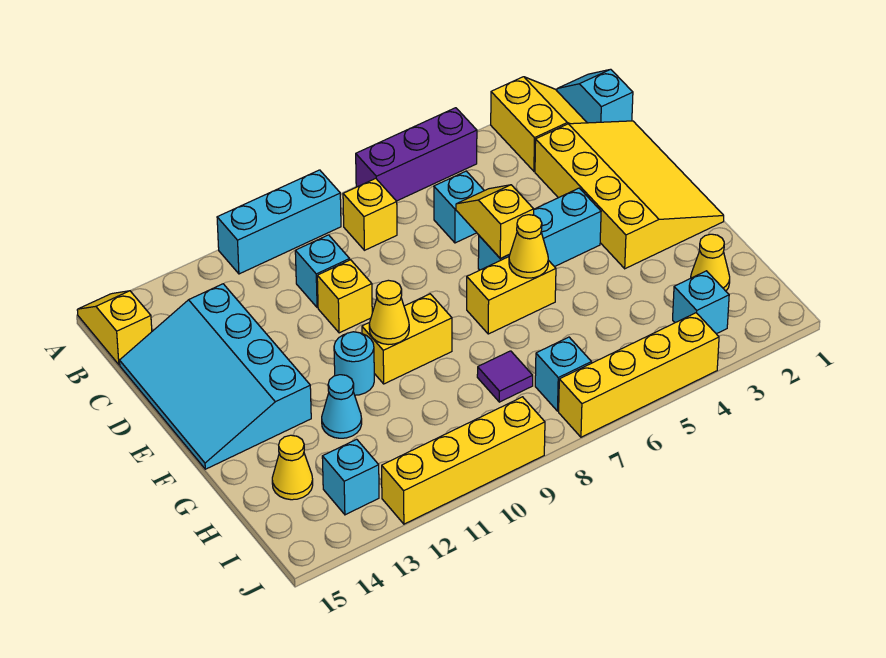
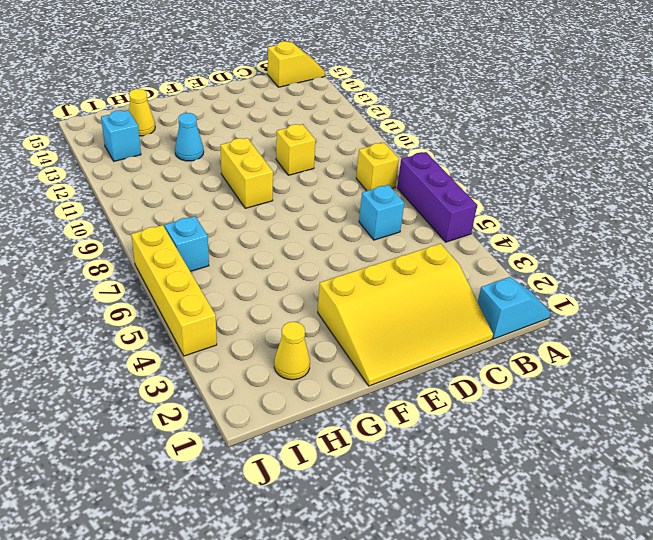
none -> yellow 2x2 slope [491,77,587,171]
none -> cyan 1x3 brick [217,170,341,274]
none -> cyan 1x1 brick [295,235,350,308]

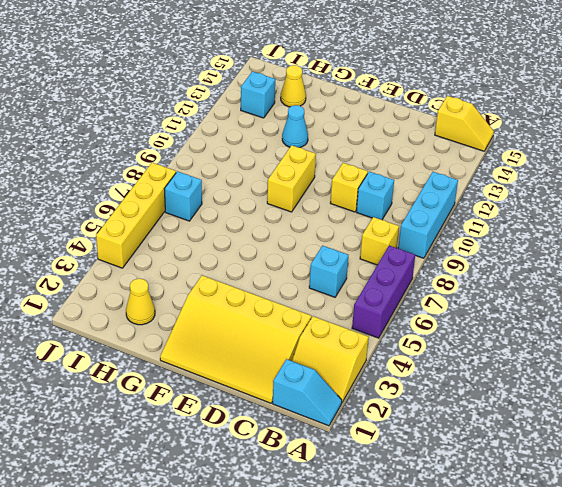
none -> cyan 3x4 slope [120,284,311,469]
none -> cyan 1x3 brick [478,188,601,270]
none -> yellow 1x2 brick [467,257,556,334]

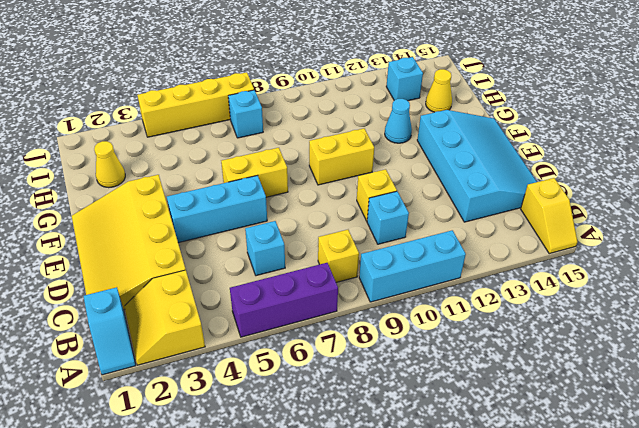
none -> cyan 1x1 round brick [334,332,374,395]
none -> purple 1x1 tile [477,351,533,402]
none -> cyan 1x1 brick [673,271,729,334]

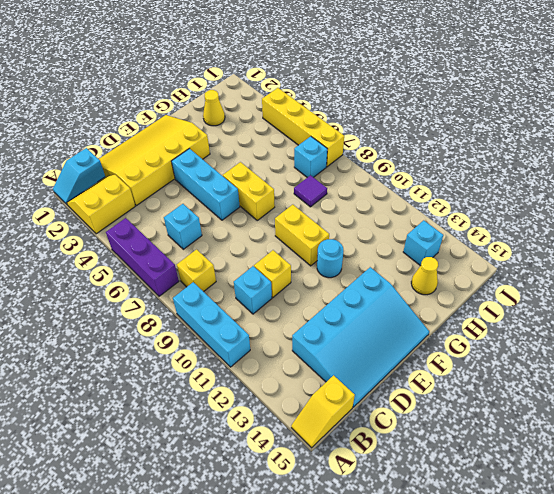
none -> cyan 1x1 cone [322,375,362,438]
none -> cyan 1x1 brick [673,271,729,334]
none -> yellow 1x4 brick [382,397,545,524]

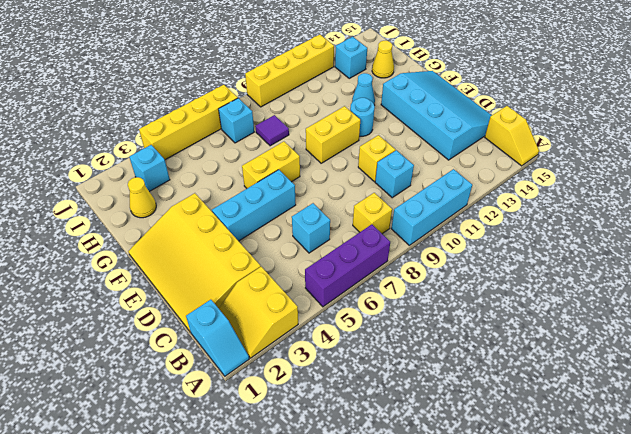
none -> yellow 1x2 slope [456,185,534,258]
none -> yellow 1x1 cone [509,215,548,278]
none -> yellow 1x1 cone [369,280,409,345]

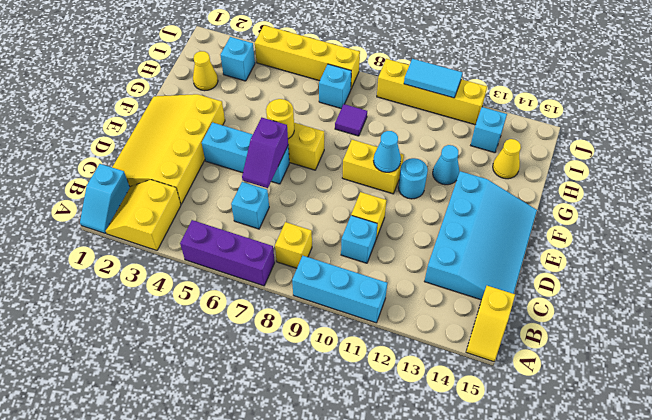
purple 1x2 slope [242,118,288,188] -> yellow 1x2 slope [456,185,534,258]
yellow 1x1 round brick [266,99,294,139] -> yellow 1x1 cone [509,215,548,278]
cyan 1x1 cone [374,131,401,172] -> yellow 1x1 cone [369,280,409,345]
cyan 1x2 tile [404,59,462,98] -> none

